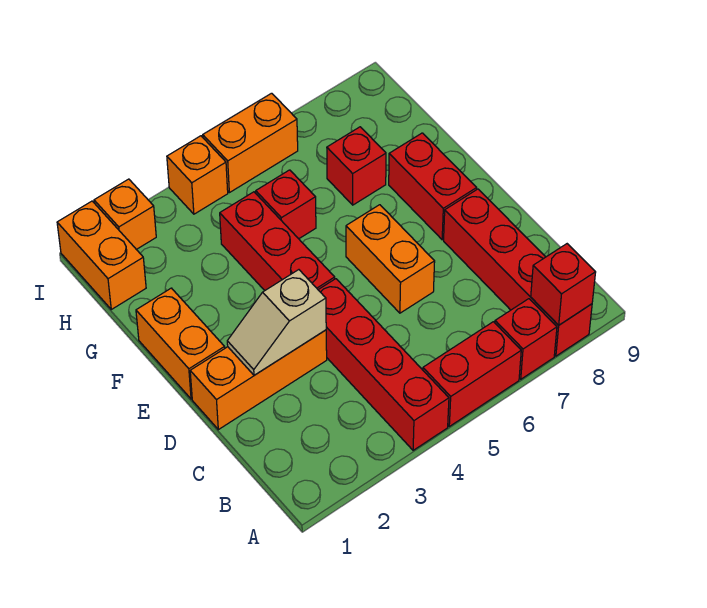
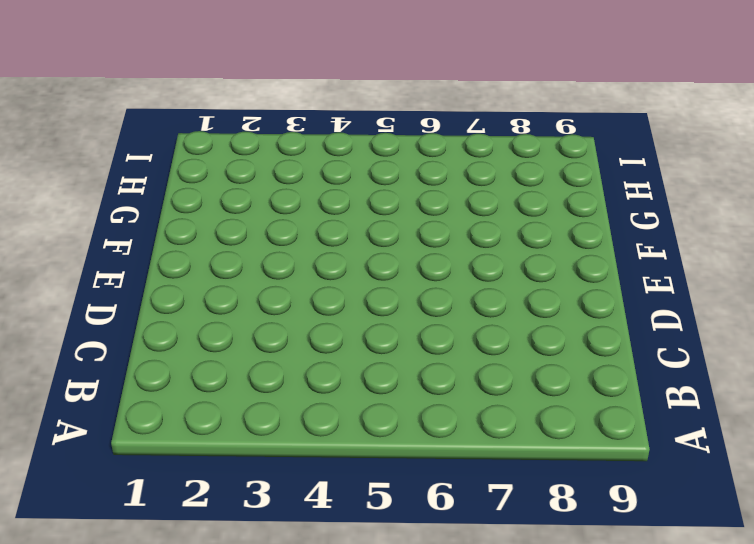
none -> red 1x4 brick [318,279,449,450]
none -> red 1x2 brick [423,322,521,426]
none -> red 1x1 brick [495,299,557,379]

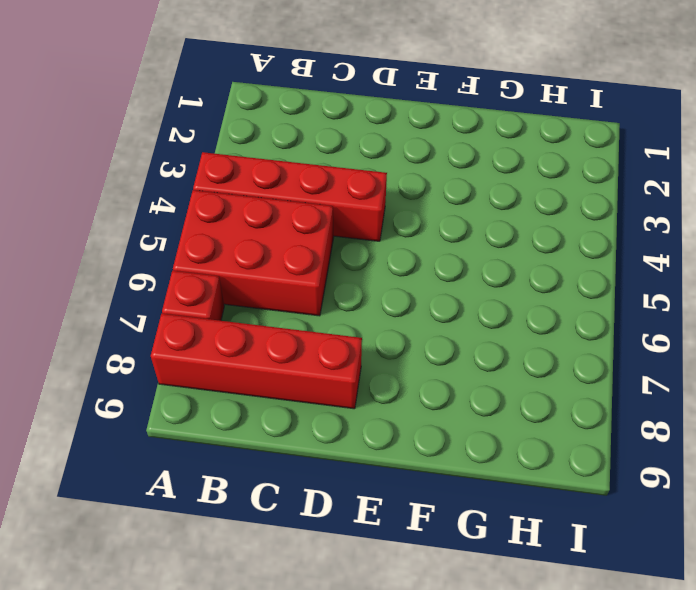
red 2x3 brick [173,190,334,316] -> red 1x2 brick [423,322,521,426]
none -> orange 1x3 brick [190,330,327,430]
none -> orange 1x2 brick [346,205,435,313]
none -> orange 1x2 brick [136,288,225,399]

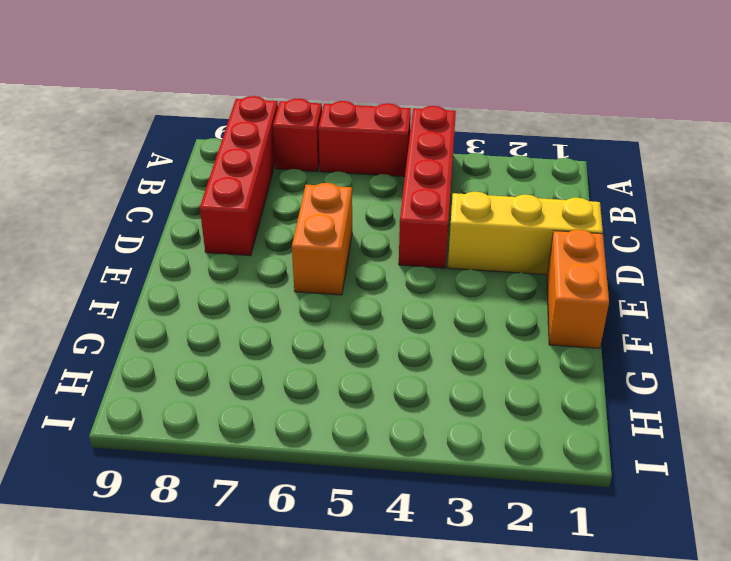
yellow 1x3 brick [448,192,603,275] -> orange 1x3 brick [190,330,327,430]
none -> red 1x3 brick [220,192,335,291]
none -> red 1x2 brick [389,133,477,240]
none -> red 1x1 brick [256,170,316,239]

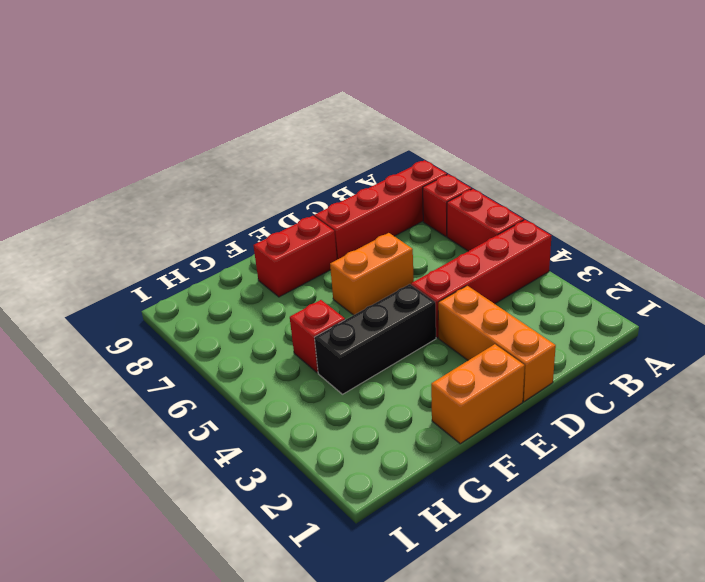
black 1x3 brick [314,284,436,394] -> red 1x3 brick [220,192,335,291]
none -> red 1x1 brick [327,127,386,205]
none -> orange 1x2 brick [57,201,146,309]
none -> orange 1x1 brick [94,179,156,250]

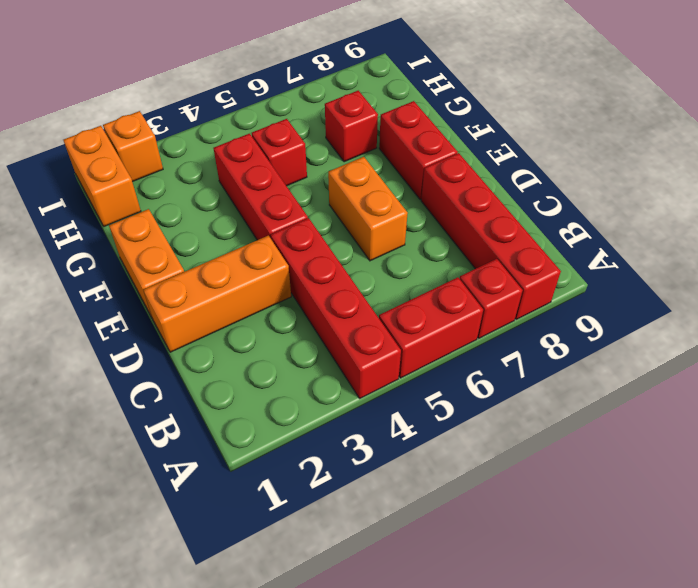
none -> orange 1x1 brick [167,136,228,214]
none -> orange 1x2 brick [203,93,298,193]
none -> red 1x1 brick [531,244,596,325]

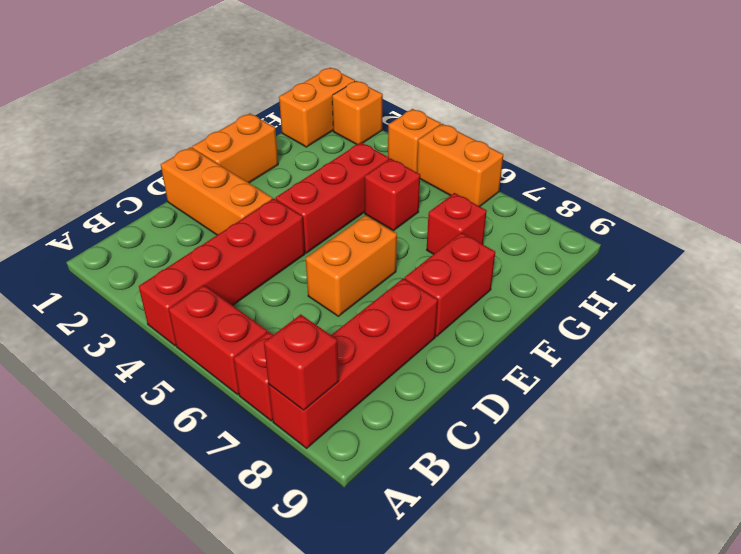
none -> tan 1x2 slope [227,270,326,375]

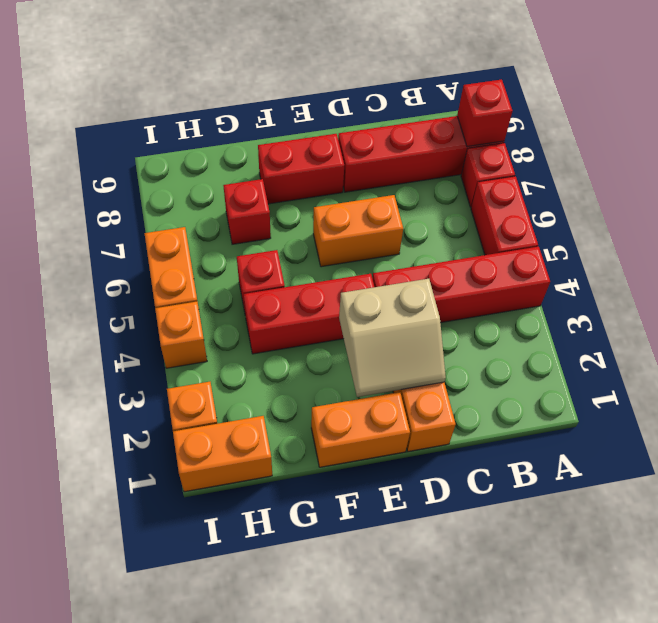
tan 2x2 slope [339,279,446,397] -> tan 1x2 slope [227,270,326,375]

